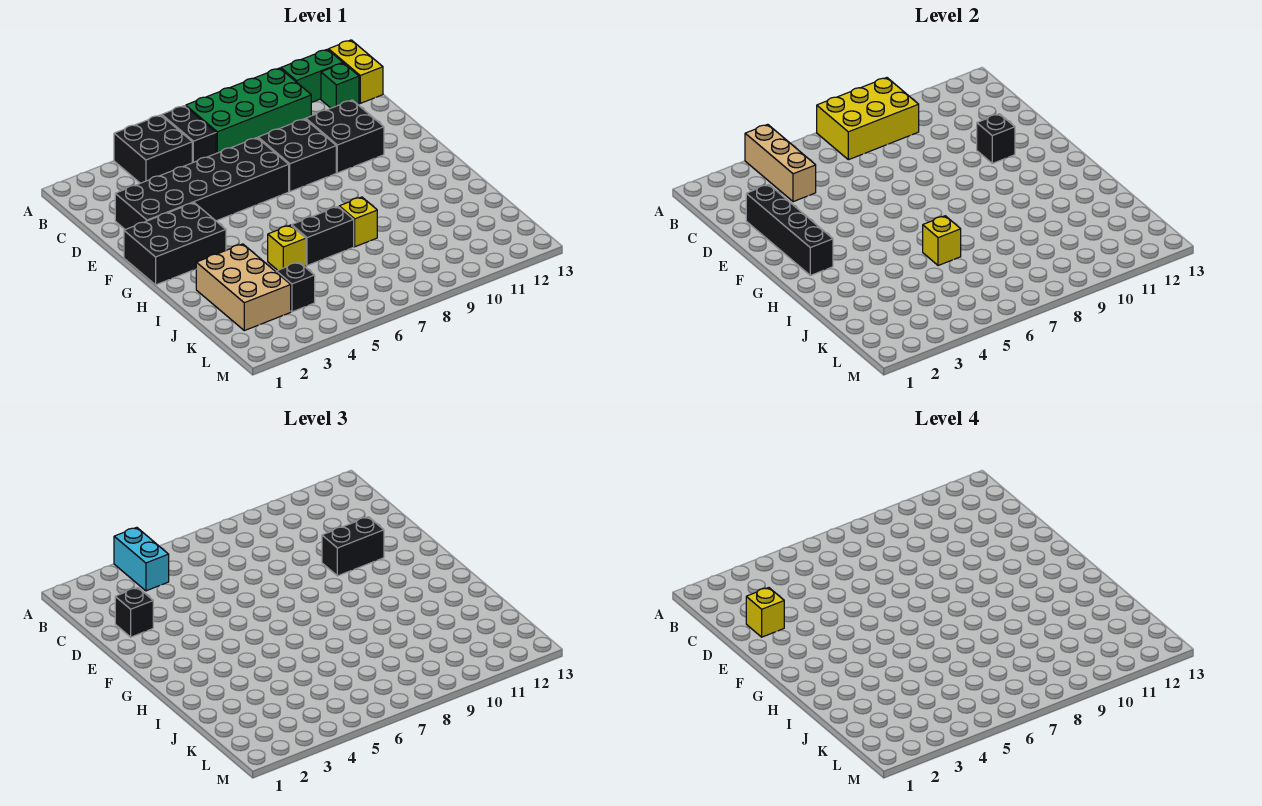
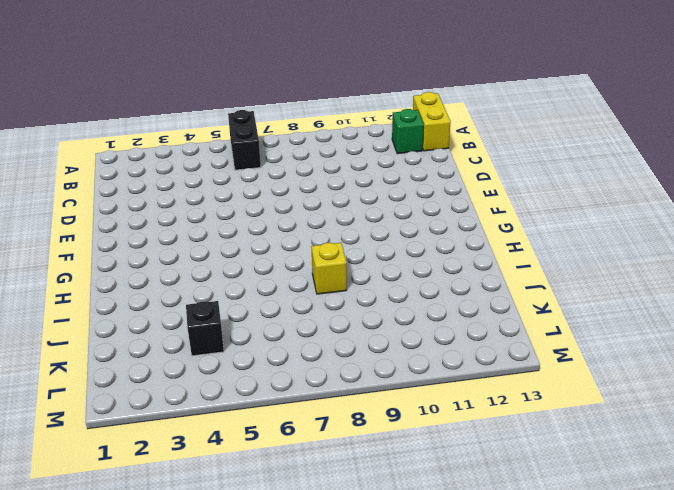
none -> black 2x2 brick [114,115,192,183]
none -> green 2x4 brick [186,68,311,153]
none -> green 1x2 brick [281,49,343,102]

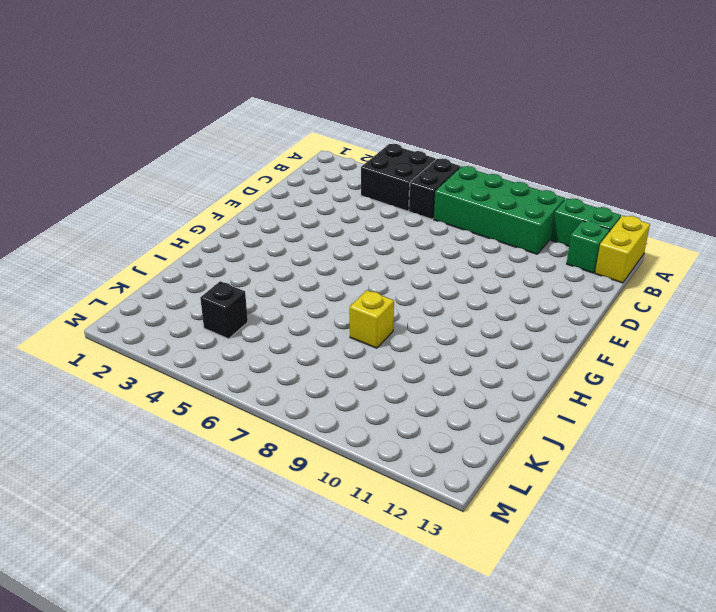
none -> black 2x6 brick [115,138,289,230]
none -> black 2x2 brick [258,119,336,192]
none -> black 2x2 brick [306,100,384,173]

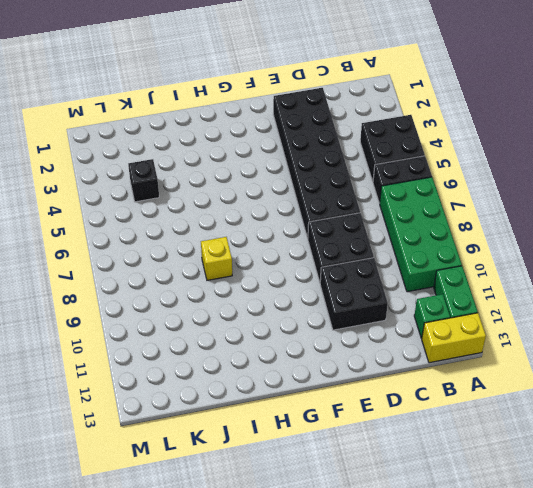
none -> black 2x3 brick [124,203,226,285]
none -> tan 2x3 brick [196,244,291,331]
none -> yellow 1x1 brick [268,225,306,270]

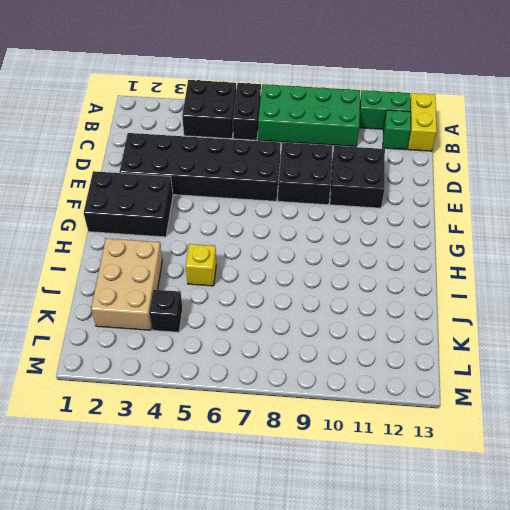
none -> black 1x2 brick [292,207,354,266]
none -> yellow 1x1 brick [339,197,377,247]
none -> tan 1x3 brick [745,124,816,202]

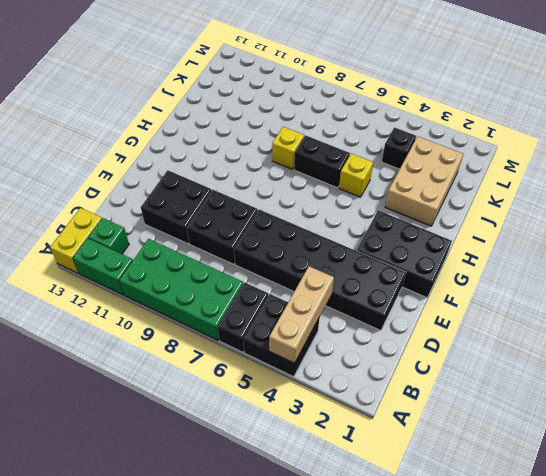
none -> yellow 2x3 brick [817,78,919,160]
none -> black 1x4 brick [746,185,833,275]
none -> black 1x1 brick [977,114,1015,163]

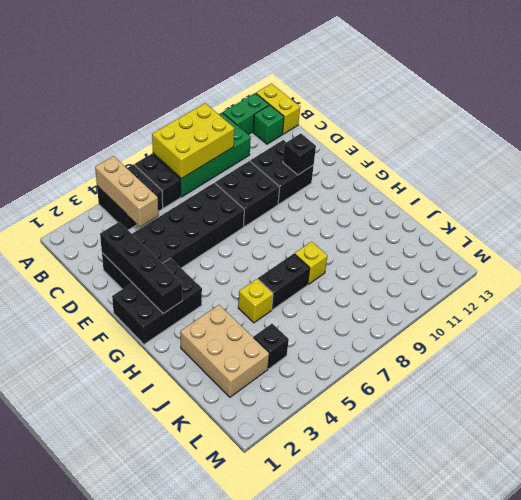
none -> yellow 1x1 brick [923,216,961,266]
none -> cyan 1x2 brick [114,527,169,591]
none -> black 1x1 brick [115,588,153,637]

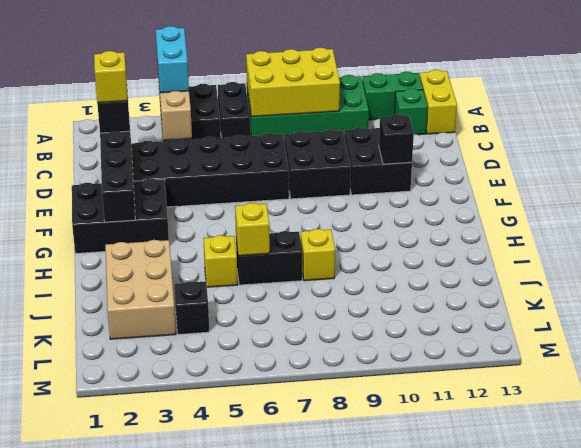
none -> black 1x2 brick [322,517,384,576]

